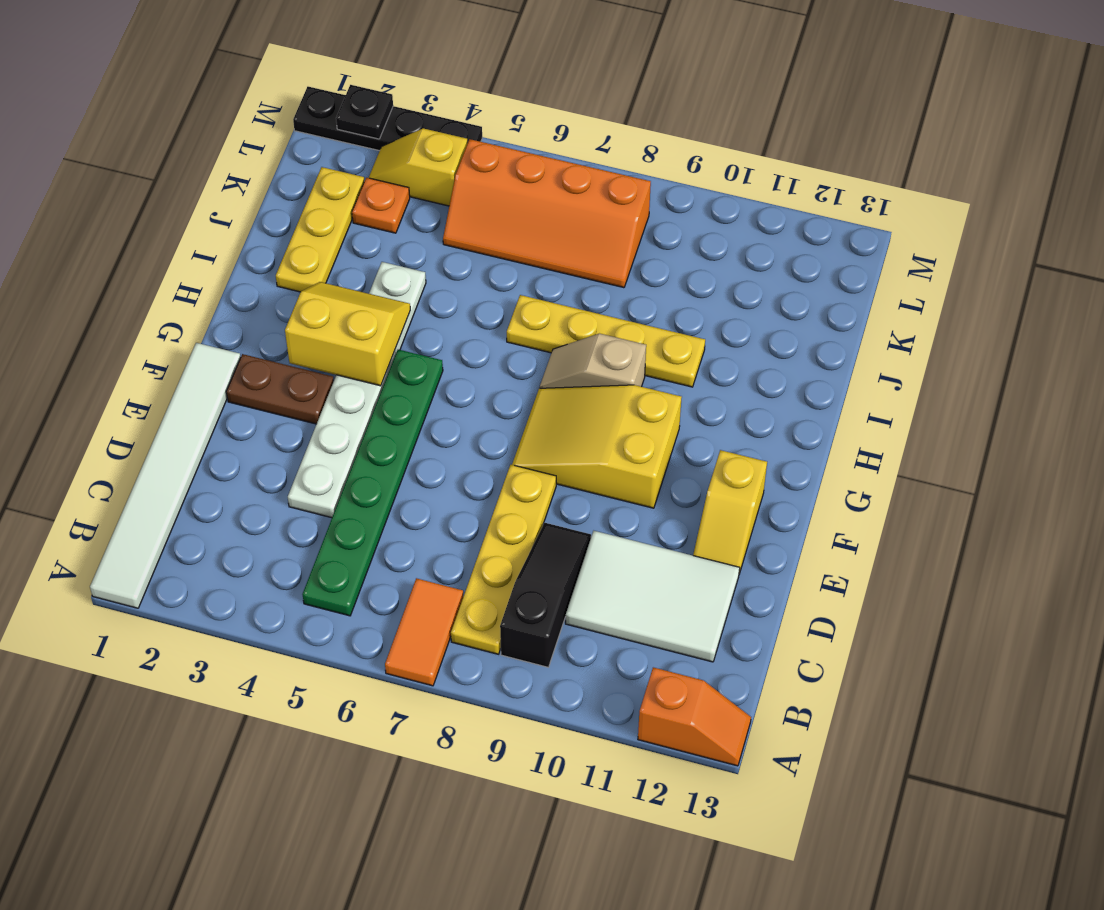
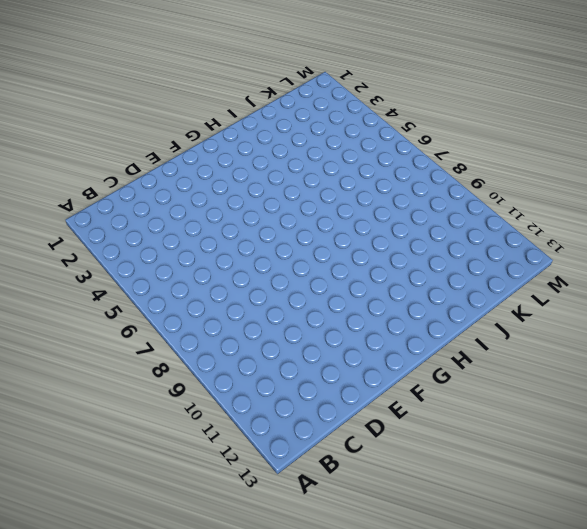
none -> white 1x6 tile [90,343,241,608]
none -> orange 1x2 tile [385,578,463,686]
none -> orange 1x2 slope [638,667,751,766]

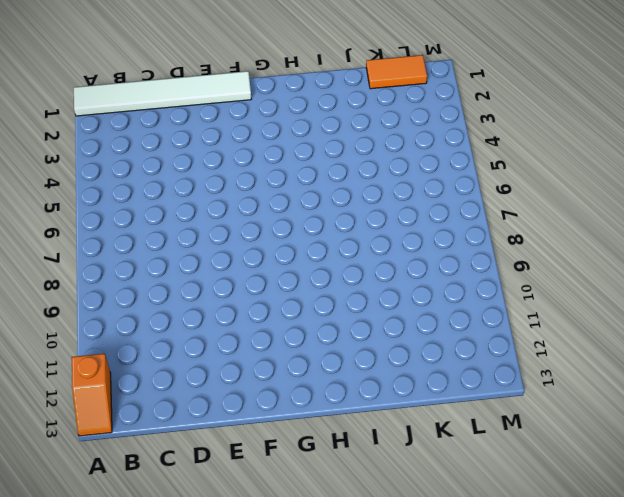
orange 1x2 tile [366,55,427,89] -> orange 1x2 tile moved to [385,578,463,686]
none -> green 1x6 plate [302,350,443,616]
none -> yellow 1x4 plate [451,465,556,654]
none -> black 1x3 slope [500,523,591,667]

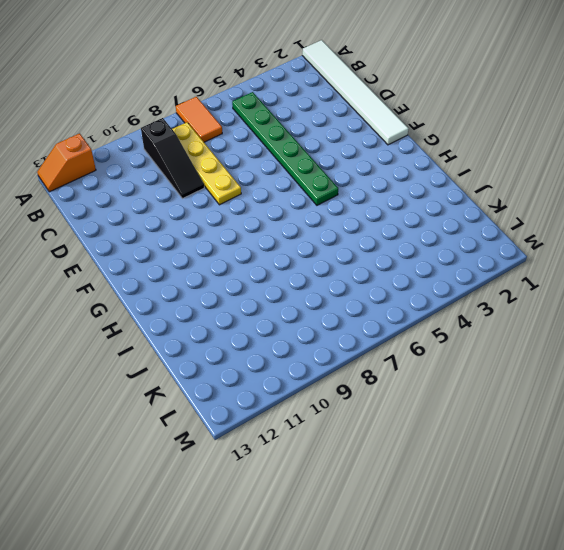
none -> white 2x3 tile [566,531,740,662]
none -> white 1x6 plate [288,262,426,518]
none -> yellow 1x2 slope [693,450,767,574]

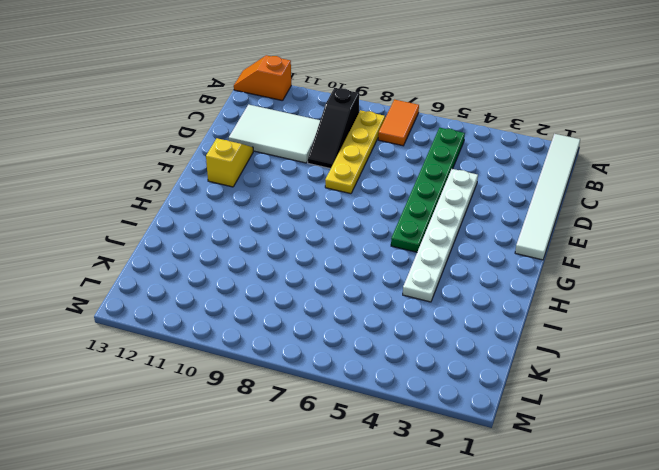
none -> brown 1x2 plate [226,354,334,424]
none -> yellow 2x3 slope [512,385,682,508]
none -> tan 1x2 slope [540,334,646,388]

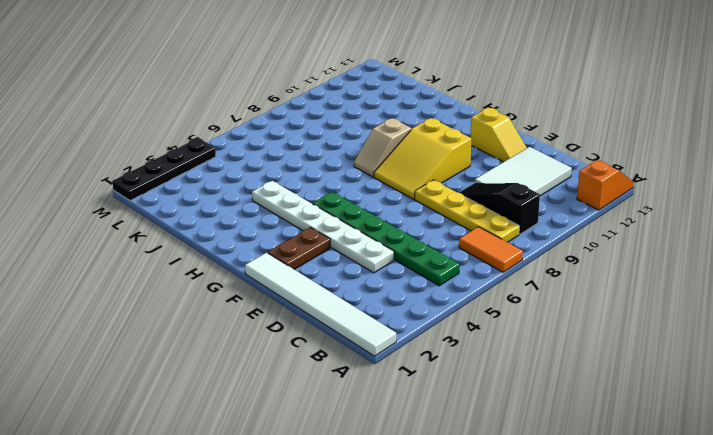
none -> yellow 1x3 plate [276,167,364,292]
none -> yellow 1x4 plate [507,295,705,387]
none -> orange 1x1 plate [352,178,410,233]

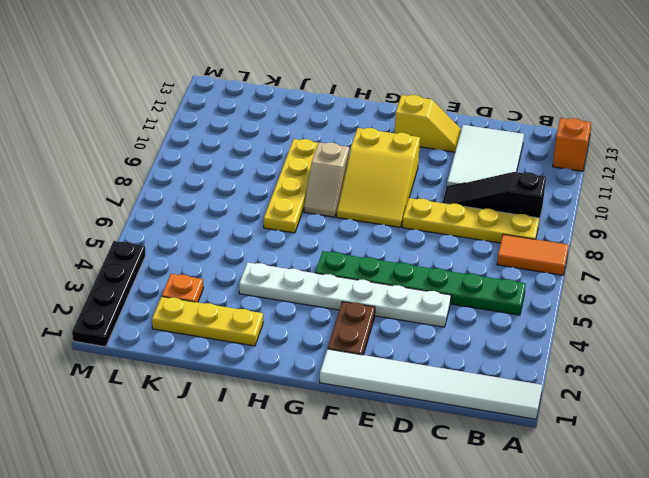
none -> orange 2x4 slope [443,139,651,288]
none -> yellow 1x2 slope [369,128,467,206]
none -> yellow 2x2 slope [285,282,410,386]

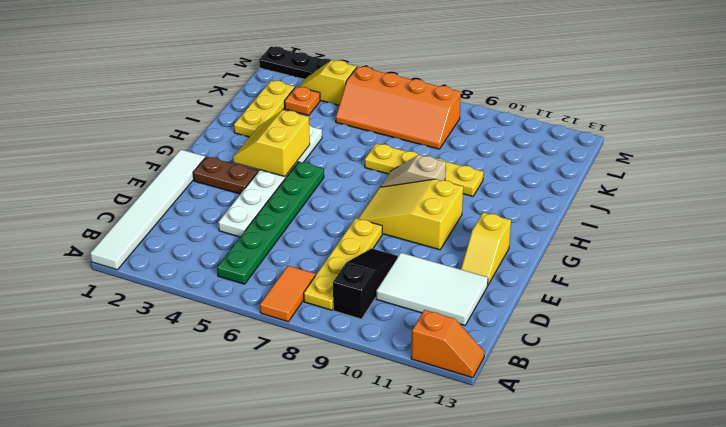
yellow 2x2 slope [233,110,310,177] -> yellow 2x2 slope turned to [285,282,410,386]
none -> black 1x1 plate [336,85,393,139]

